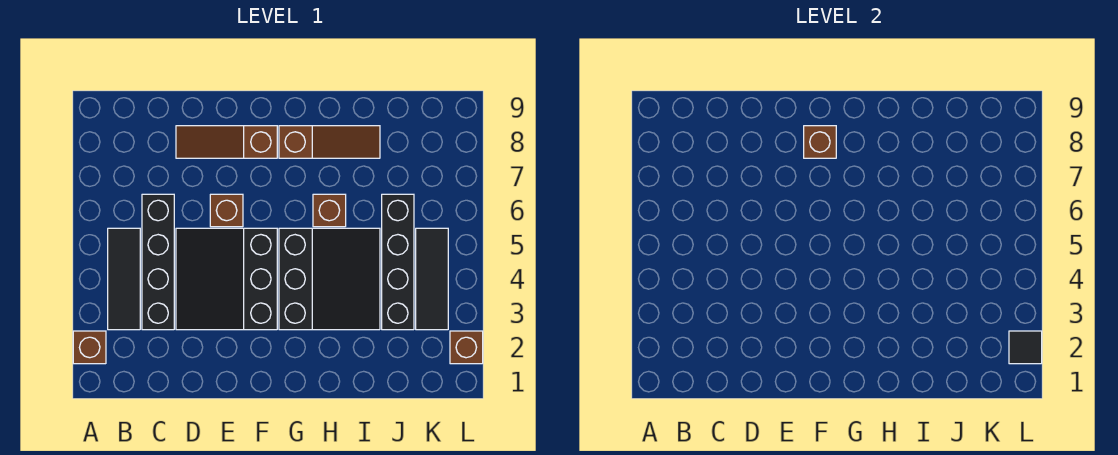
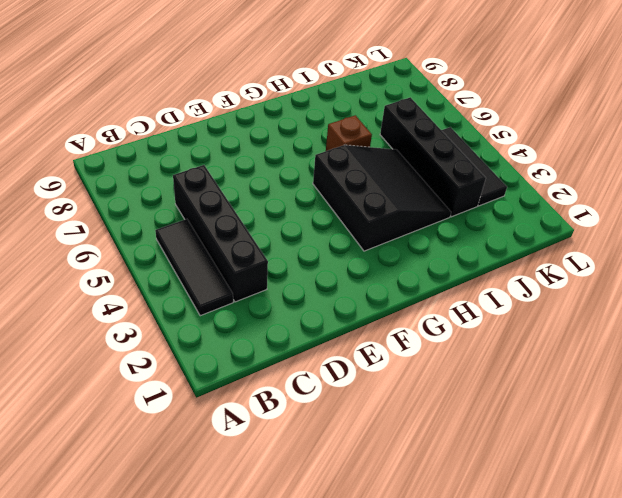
none -> brown 1x1 brick [73,331,106,364]
none -> black 3x3 slope [176,228,277,330]
none -> brown 1x3 slope [176,126,277,158]

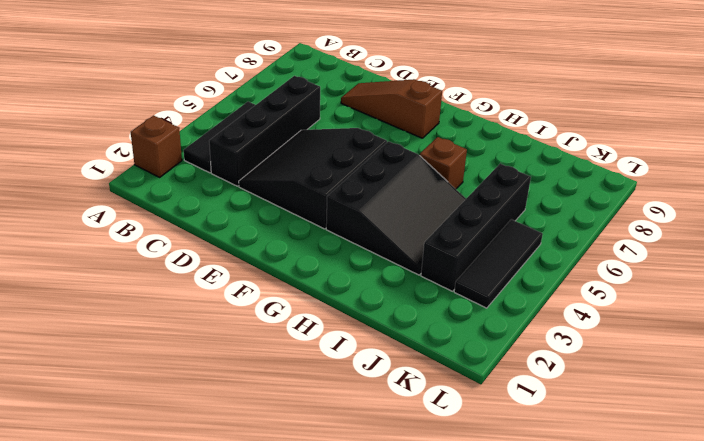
none -> brown 1x1 brick [210,194,243,227]
none -> brown 1x3 slope [279,126,380,158]
none -> brown 1x1 brick [450,331,483,364]

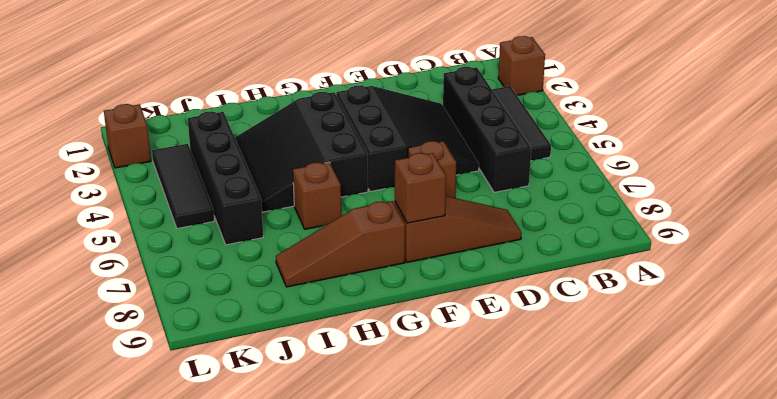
none -> black 1x1 tile [1009,331,1042,364]

